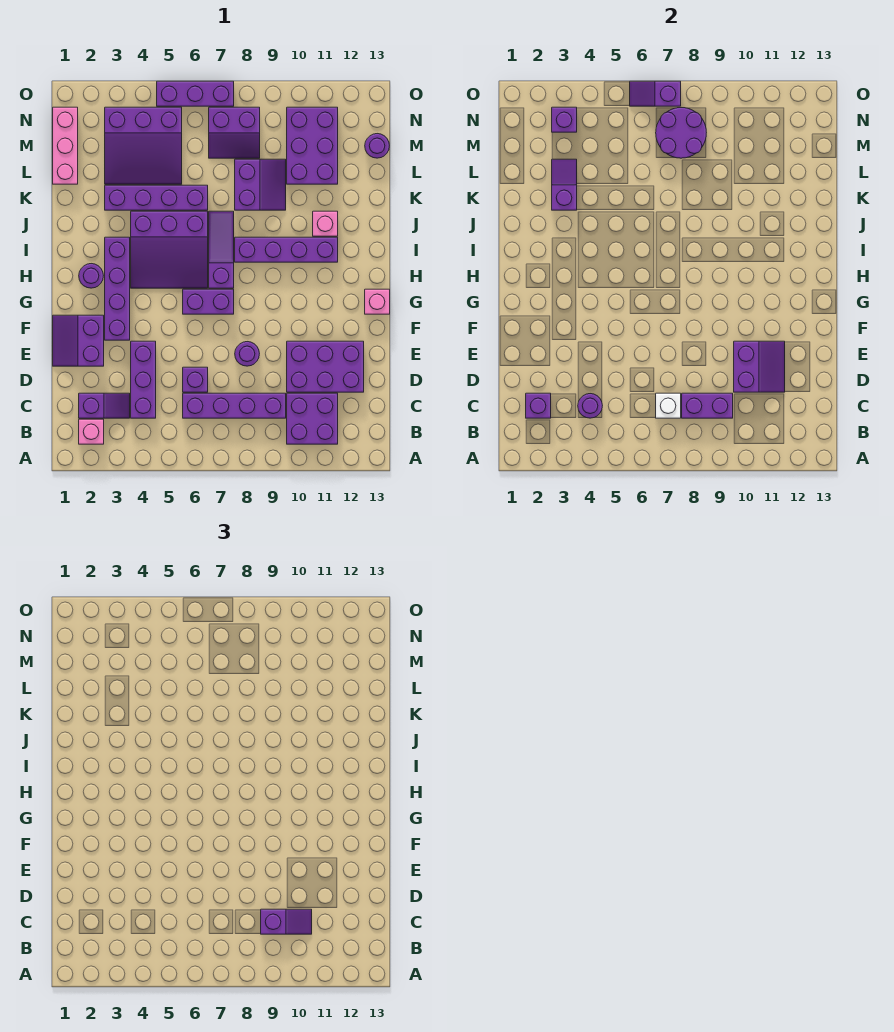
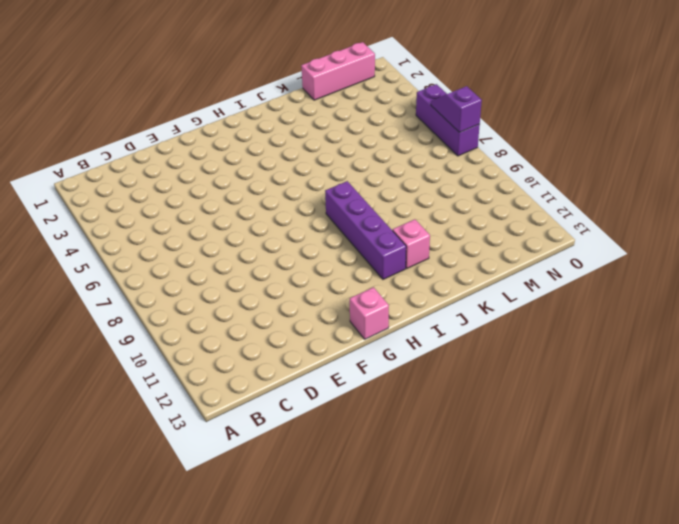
none -> pink 1x1 brick [79,419,104,444]
none -> purple 2x2 brick [287,393,338,444]
none -> purple 1x2 slope [79,393,130,418]
none -> purple 1x3 brick [131,341,156,418]

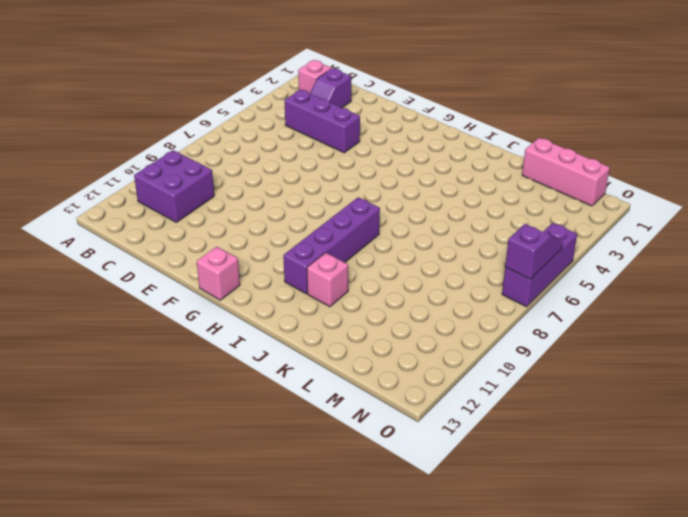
none -> purple 1x4 brick [183,393,286,418]
none -> purple 1x1 brick [183,367,208,392]
none -> purple 2x3 brick [287,341,364,392]
none -> purple 2x2 slope [53,315,104,366]

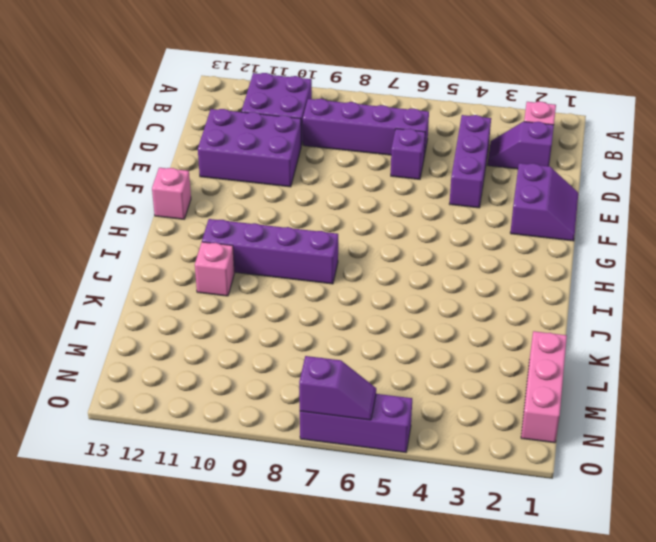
none -> purple 1x1 round brick [235,342,259,366]
none -> purple 1x4 brick [105,237,130,340]
none -> purple 1x2 brick [183,289,234,314]
none -> purple 1x1 round brick [79,264,103,288]

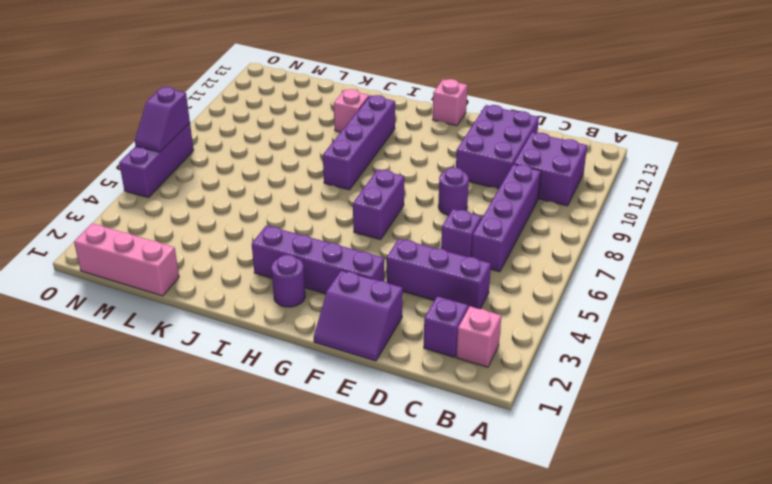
none -> purple 3x3 slope [131,211,208,288]
none -> purple 1x3 slope [209,211,234,288]
none -> purple 1x4 brick [105,185,208,210]
none -> purple 2x2 slope [235,159,286,210]

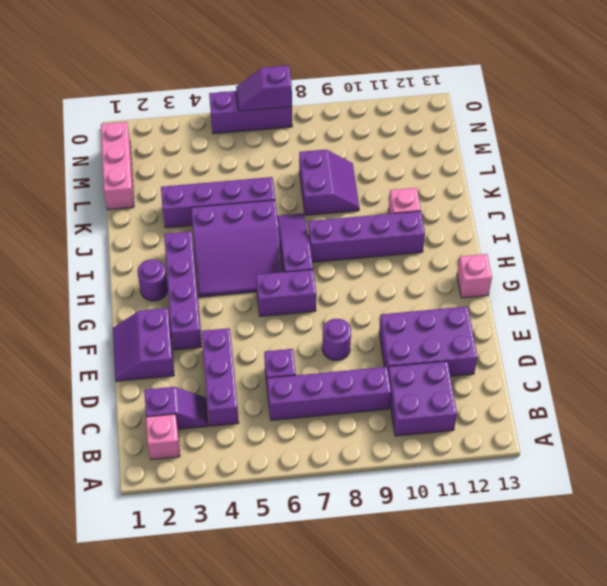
none -> purple 3x3 slope [105,107,182,184]
none -> purple 2x3 brick [287,107,338,184]
none -> purple 2x2 slope [209,107,260,158]
none -> purple 1x1 round brick [365,134,389,158]

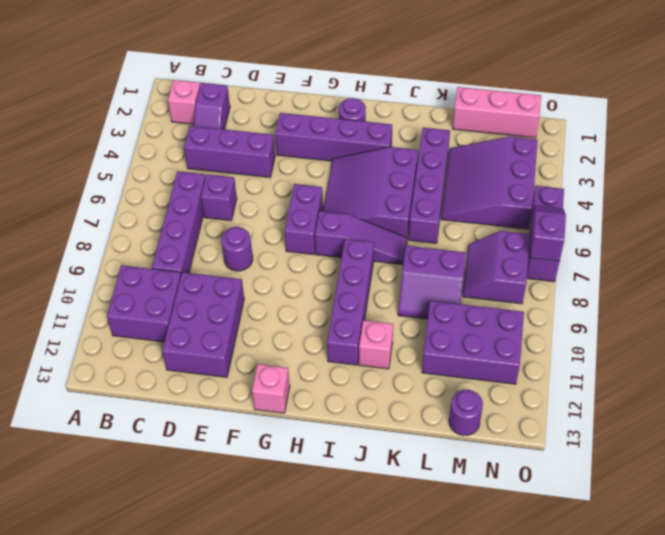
none -> purple 2x2 slope [53,315,104,366]
none -> purple 1x1 brick [526,393,551,418]
none -> purple 1x1 round brick [578,394,602,418]
none -> white 1x1 brick [656,393,681,418]

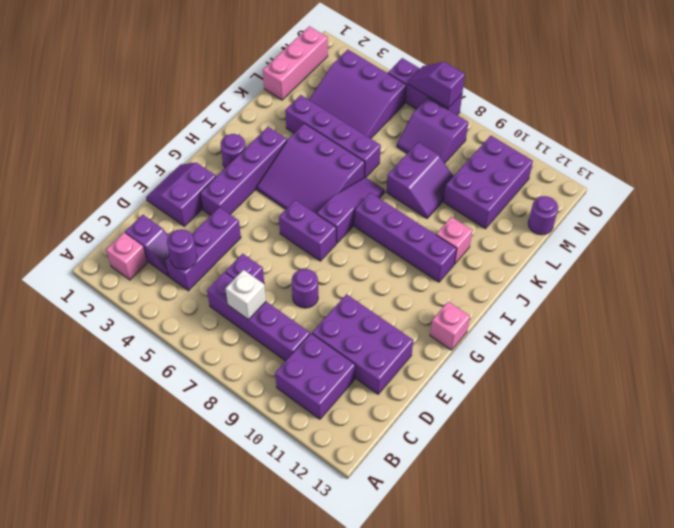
none -> purple 1x1 brick [526,393,551,418]
none -> purple 1x2 brick [682,393,733,418]
none -> purple 2x2 slope [734,341,785,392]
none -> purple 1x2 slope [552,159,577,210]

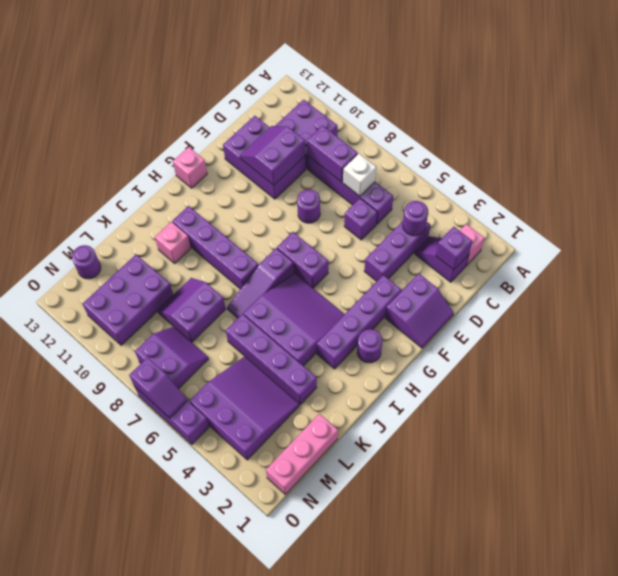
none -> purple 1x2 slope [552,159,577,210]
none -> purple 2x2 round brick [656,108,706,158]
none -> purple 1x1 brick [552,107,577,132]
none -> purple 1x2 slope [261,909,312,934]

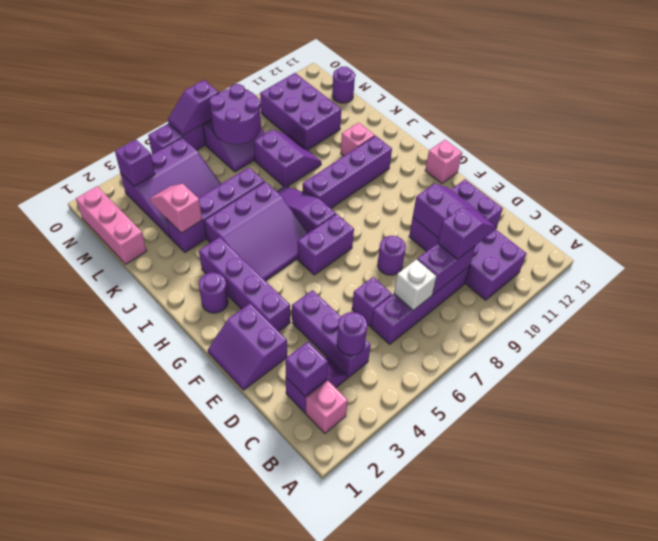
pink 1x2 slope [150,184,202,233] -> purple 1x2 slope [552,159,577,210]

